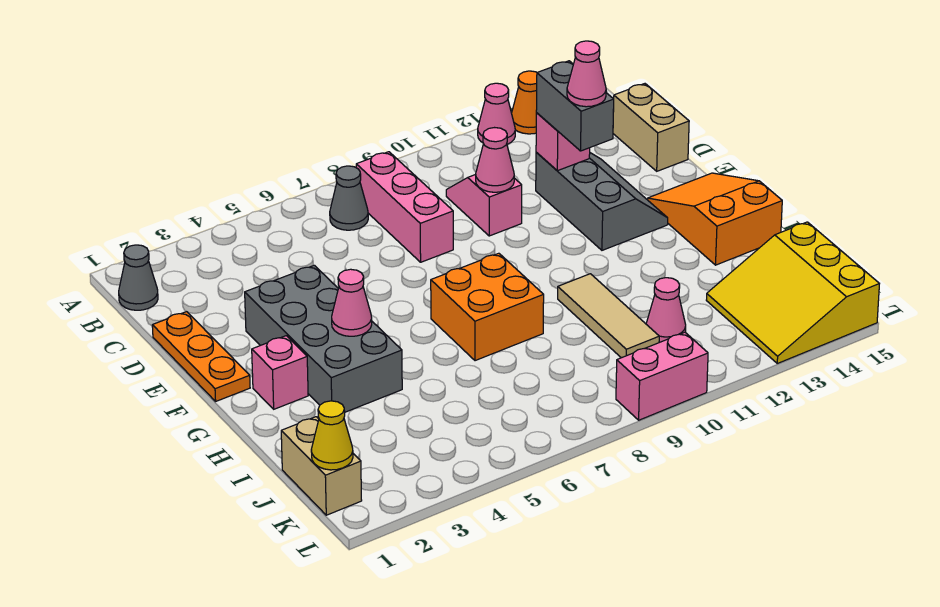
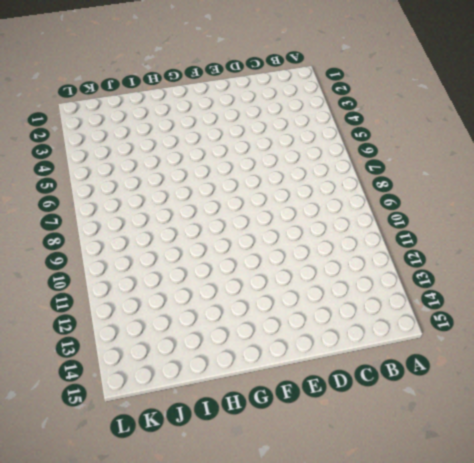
none -> pink 1x1 cone [478,83,515,144]
none -> orange 1x1 cone [512,71,537,134]
none -> grey 1x1 cone [119,245,158,310]

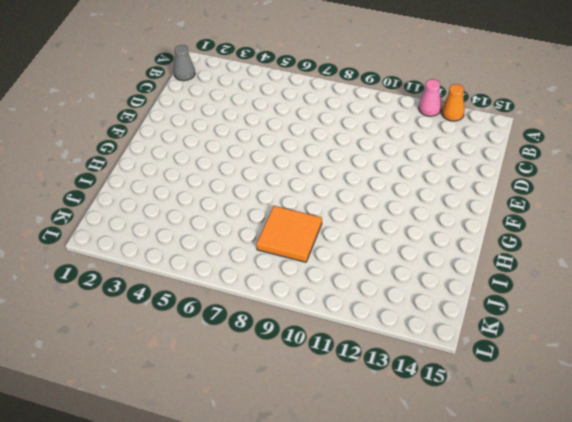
orange 2x2 tile [256,206,322,262] -> none
none -> grey 1x1 cone [330,166,368,230]
none -> pink 1x3 brick [356,152,453,262]
none -> pink 1x2 slope [446,175,522,236]

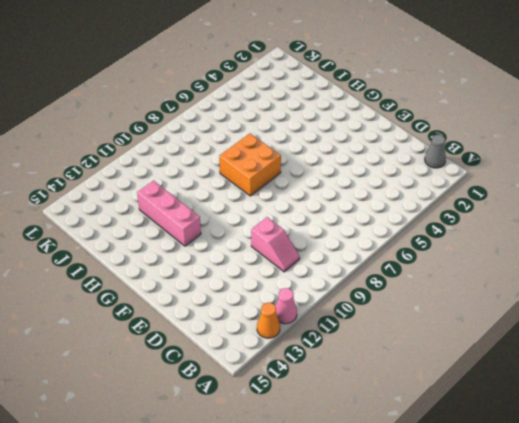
pink 1x3 brick [137,181,201,246] -> pink 1x3 brick moved to [356,152,453,262]
none -> grey 1x1 cone [330,166,368,230]
none -> tan 1x2 brick [613,84,689,171]
none -> orange 1x3 plate [152,312,250,401]

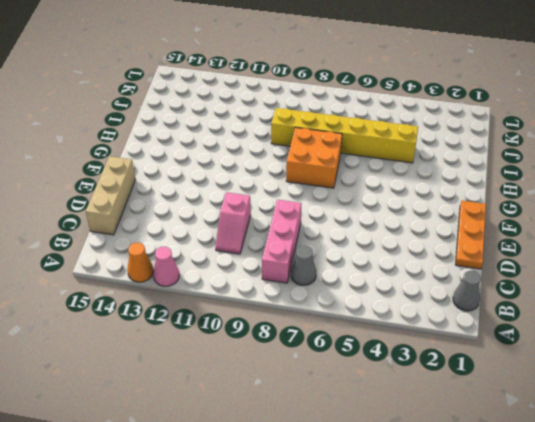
tan 1x3 brick [86,156,135,235] -> tan 1x2 brick [613,84,689,171]
yellow 1x6 brick [271,108,418,163] -> none
none -> grey 2x3 slope [536,153,668,250]
none -> grey 2x4 brick [245,265,402,412]
none -> orange 2x3 slope [648,173,782,265]

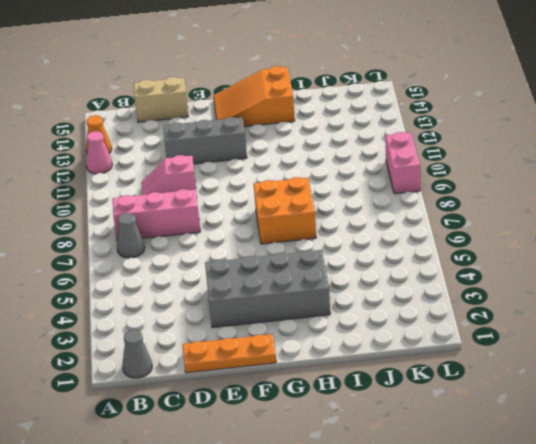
none -> pink 1x1 brick [252,336,308,409]
none -> tan 1x3 tile [558,274,659,358]
none -> tan 1x2 brick [281,417,362,515]

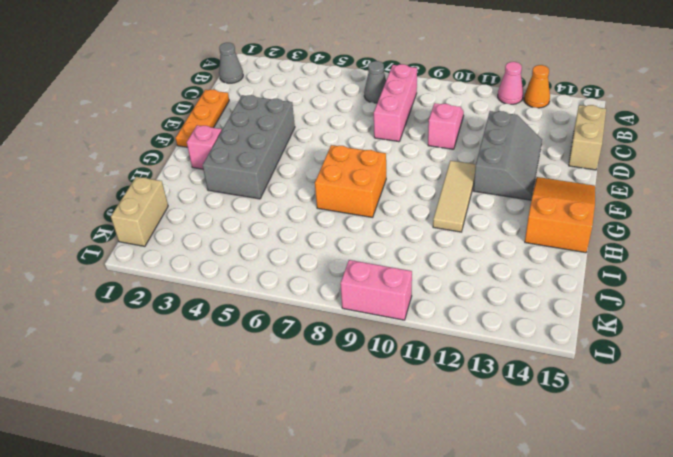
tan 1x3 tile [433,161,476,232] -> tan 1x3 tile moved to [558,274,659,358]
none -> pink 1x1 cone [646,278,686,343]
none -> yellow 3x3 slope [706,222,879,363]
none -> pink 1x1 cone [476,128,514,192]

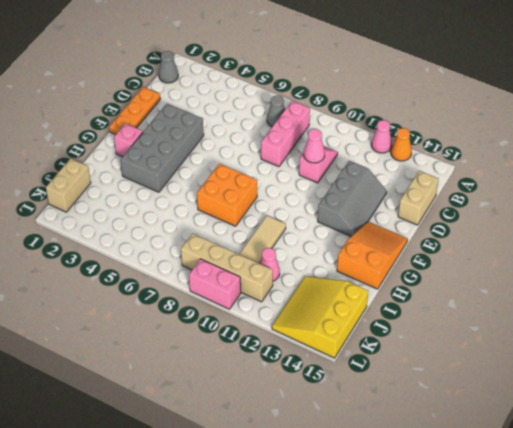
tan 1x4 brick [181,234,273,302] -> none
none -> pink 1x1 brick [536,113,590,171]
none -> pink 1x1 cone [332,269,372,336]
none -> yellow 1x1 cone [311,401,353,470]

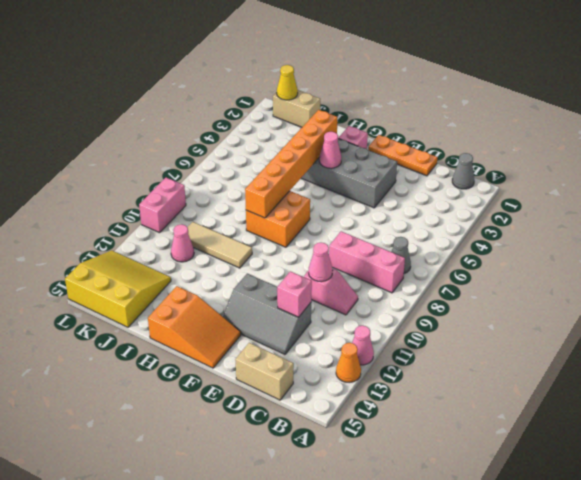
orange 1x6 brick [245,110,338,218] -> none
none -> grey 1x2 brick [536,61,614,151]
none -> pink 1x1 cone [567,41,606,107]

